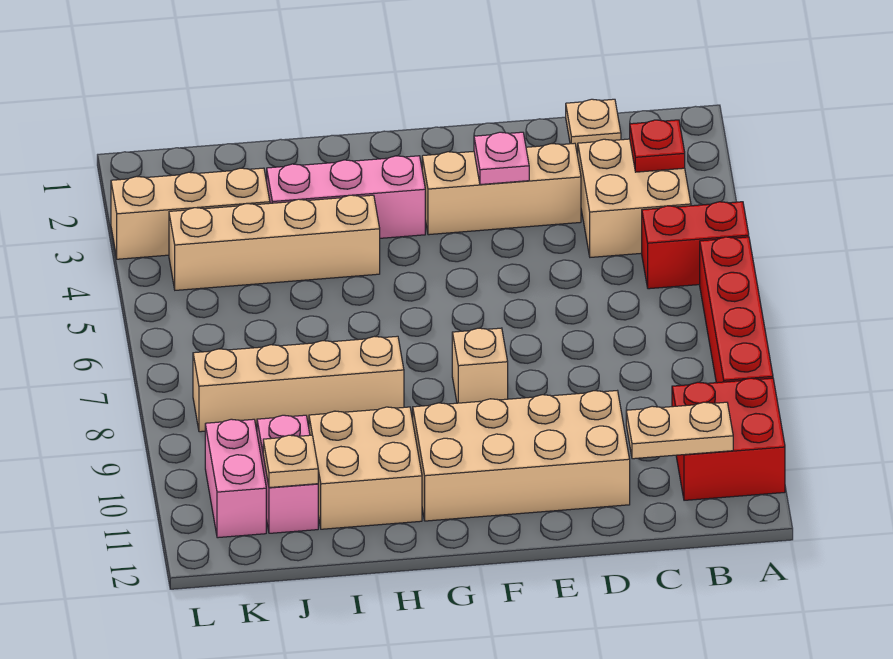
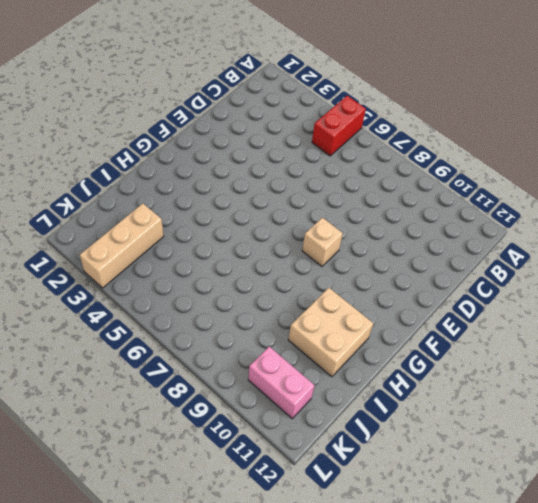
none -> red 1x4 brick [700,237,773,383]
none -> red 2x2 brick [672,378,785,500]
none -> tan 2x2 brick [578,139,691,257]

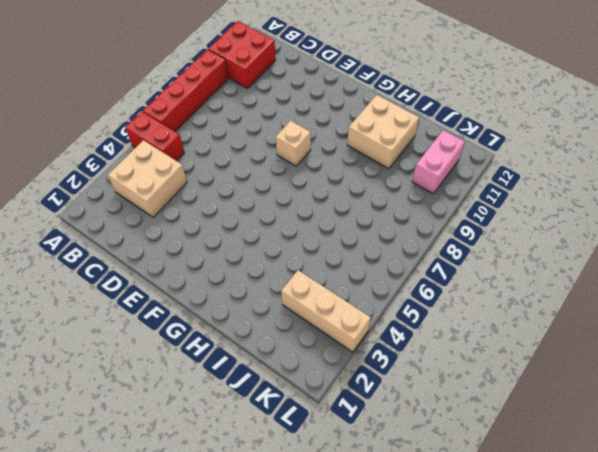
none -> tan 1x1 plate [566,99,621,151]
none -> tan 1x3 brick [422,143,581,235]
none -> tan 2x4 brick [413,391,630,521]

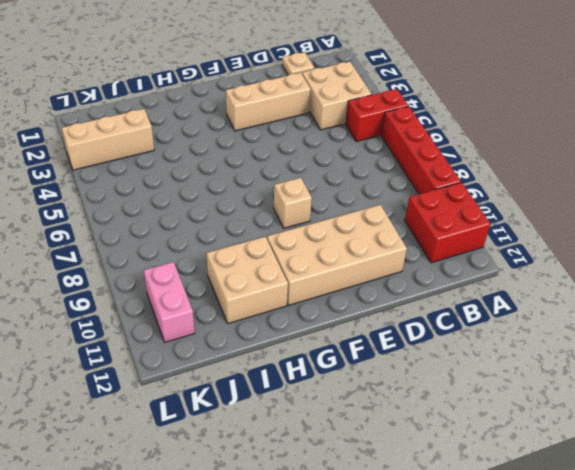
none -> pink 1x3 brick [267,156,425,238]
none -> tan 1x4 brick [169,195,380,290]
none -> tan 1x4 brick [193,336,404,432]

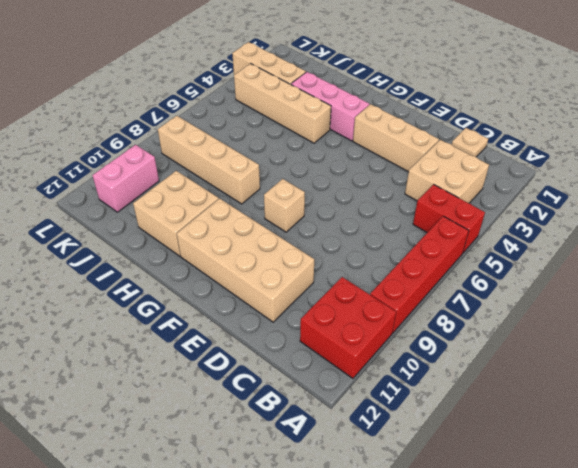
none -> pink 1x2 brick [257,415,318,533]
none -> red 1x1 plate [630,120,685,172]
none -> tan 1x2 plate [626,402,733,459]

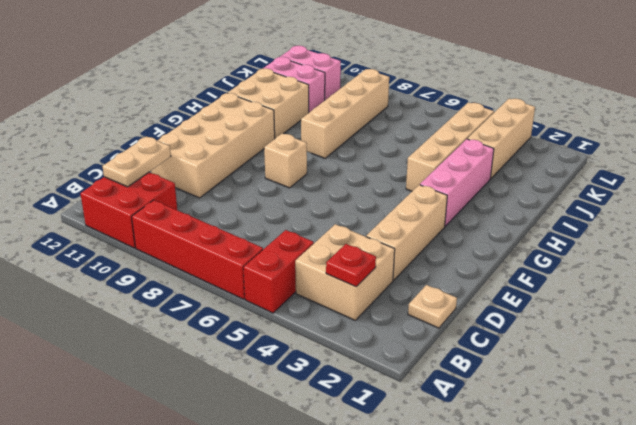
none -> pink 1x1 plate [474,132,529,185]
none -> tan 1x1 plate [263,435,318,488]

